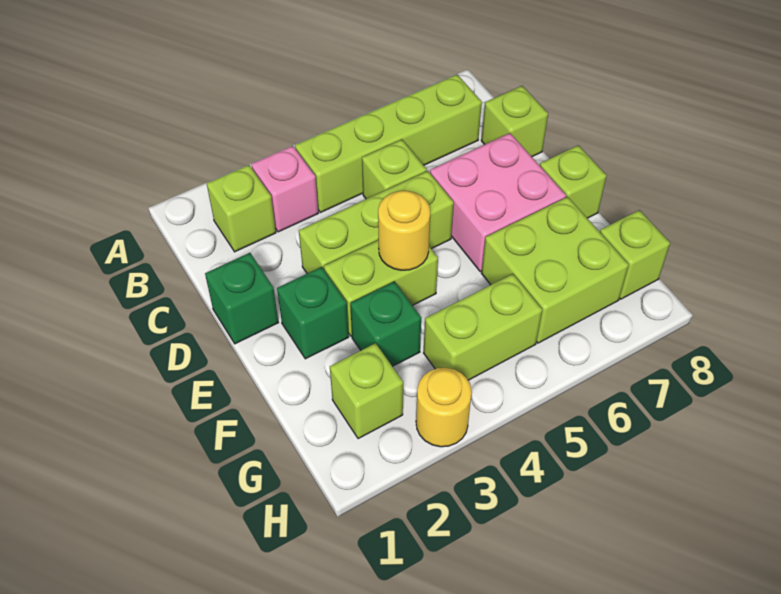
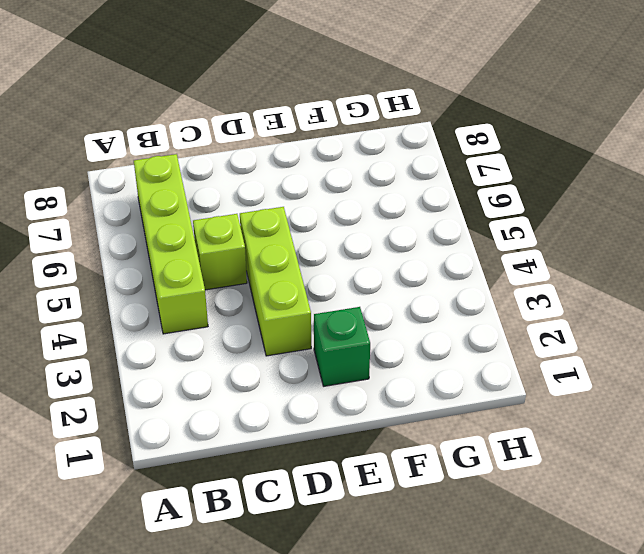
none -> lime 1x1 brick [207,165,276,252]
none -> pink 1x1 brick [251,146,318,232]
none -> lime 1x1 brick [481,86,548,157]

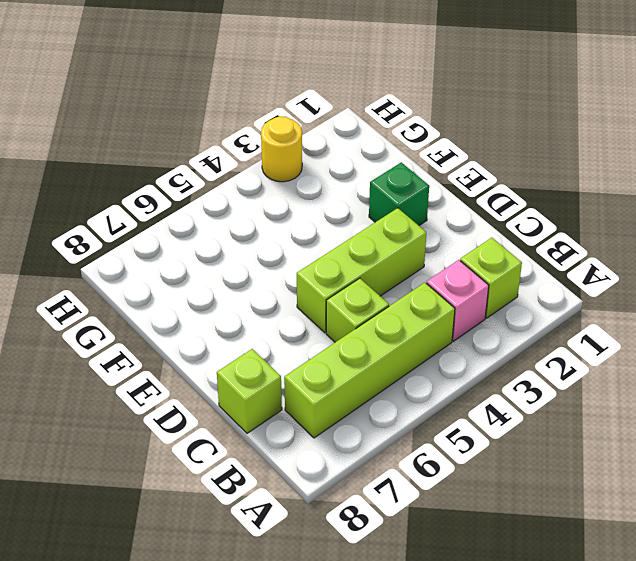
none -> green 1x1 brick [205,253,278,344]
none -> pink 2x2 brick [430,133,566,271]
none -> lime 1x2 brick [324,240,438,336]

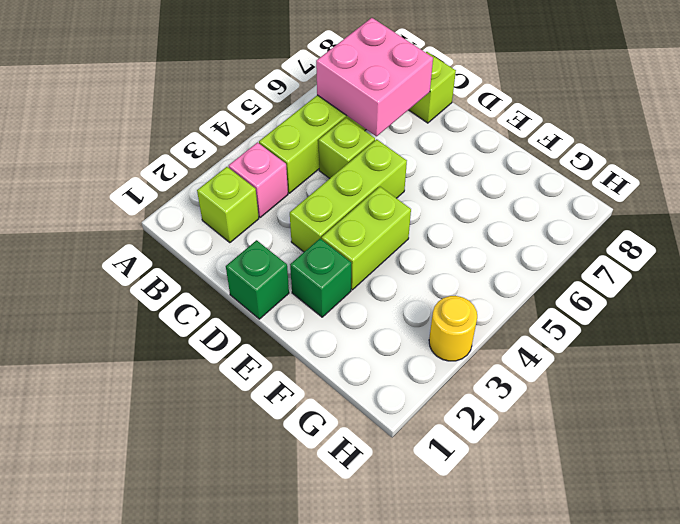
pink 2x2 brick [316,18,433,136] -> pink 2x2 brick moved to [430,133,566,271]
none -> lime 1x1 brick [540,145,607,218]
none -> green 1x1 brick [350,282,421,366]
none -> lime 2x2 brick [482,197,629,343]

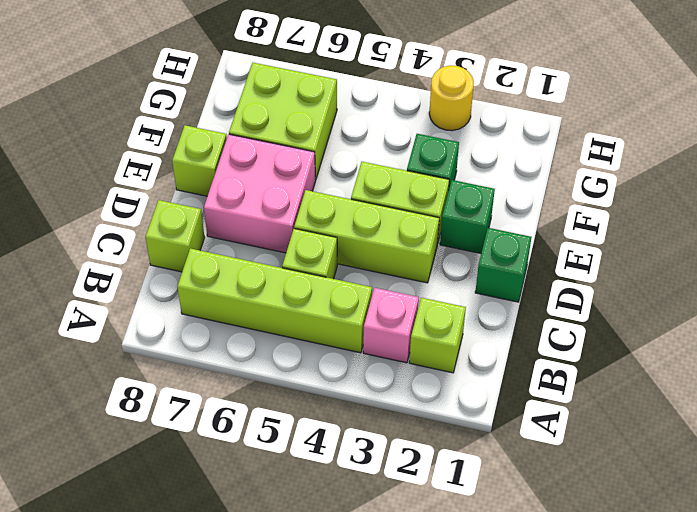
none -> lime 1x1 brick [330,343,403,439]
none -> lime 1x2 brick [424,274,542,380]
none -> lime 1x1 brick [600,210,670,299]

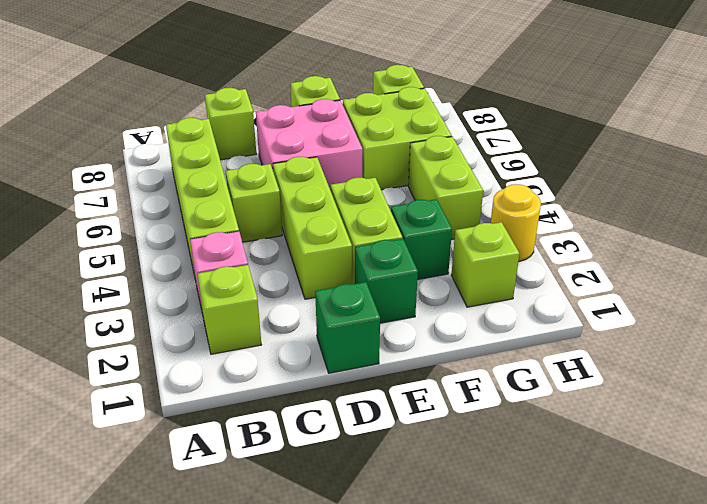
none -> yellow 1x1 round brick [378,190,430,270]

